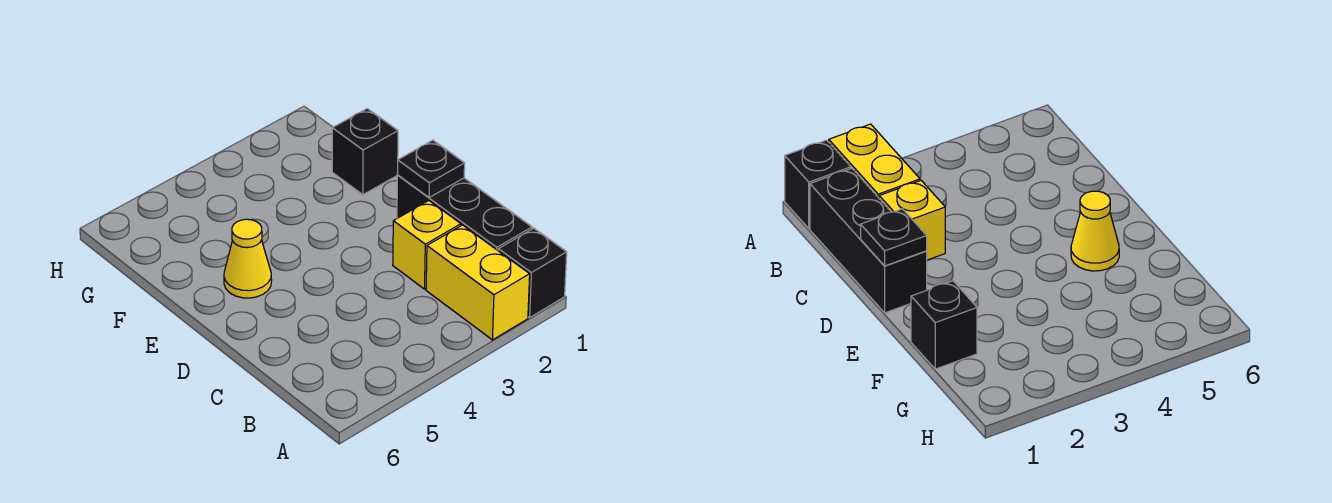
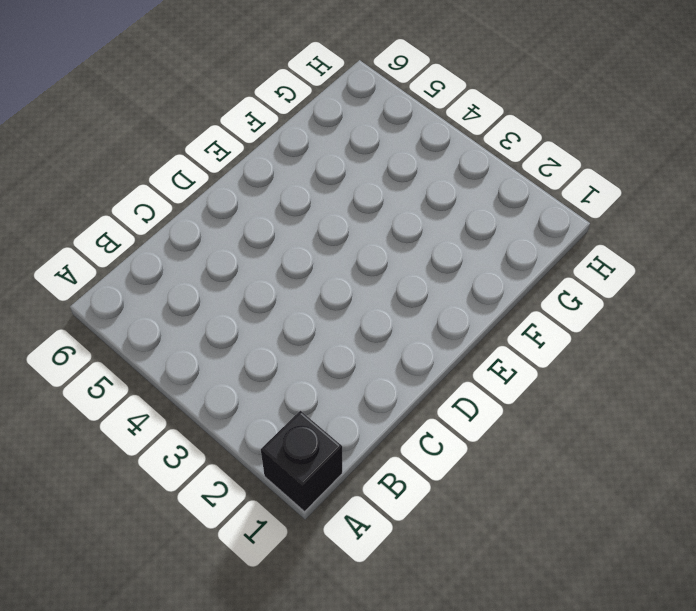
none -> yellow 1x2 brick [426,225,530,340]
none -> black 1x3 brick [397,175,532,250]

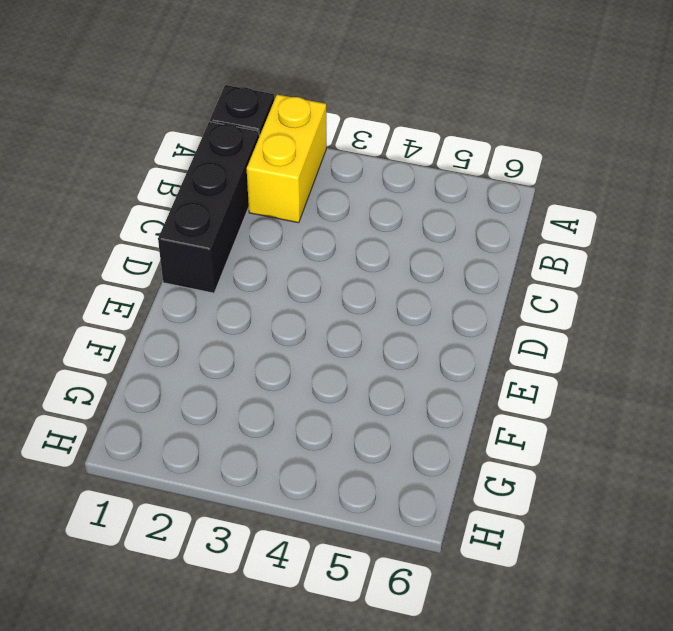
none -> yellow 1x1 brick [393,201,461,289]
none -> yellow 1x1 cone [224,219,272,298]

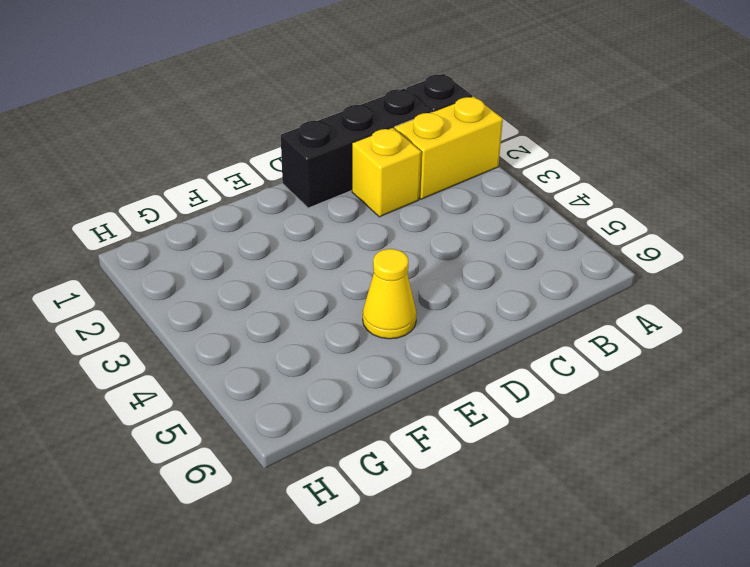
none -> black 1x1 brick [332,109,398,195]
none -> black 1x1 plate [397,140,465,198]

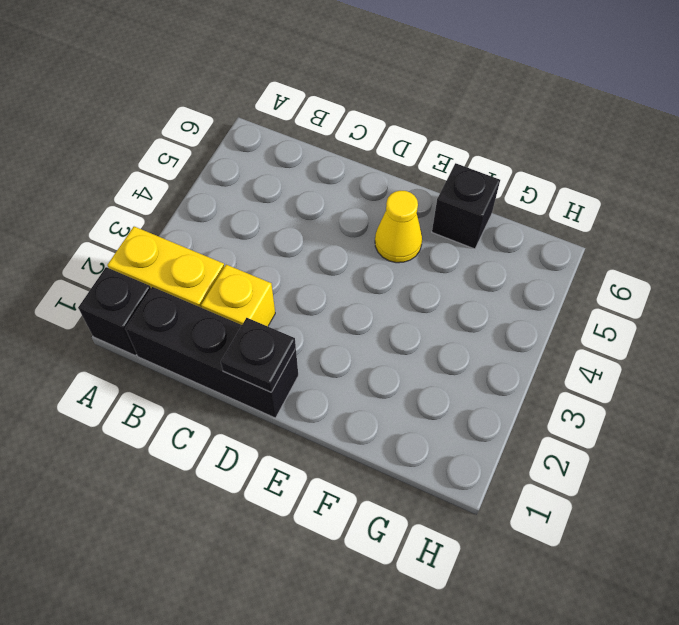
black 1x1 brick [432,163,500,249] -> black 1x1 brick moved to [332,109,398,195]

